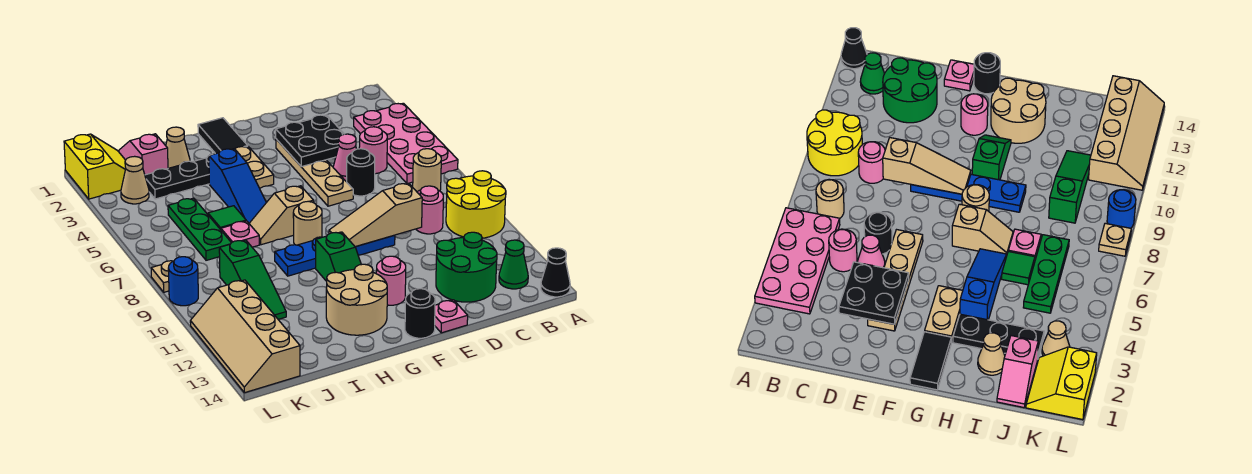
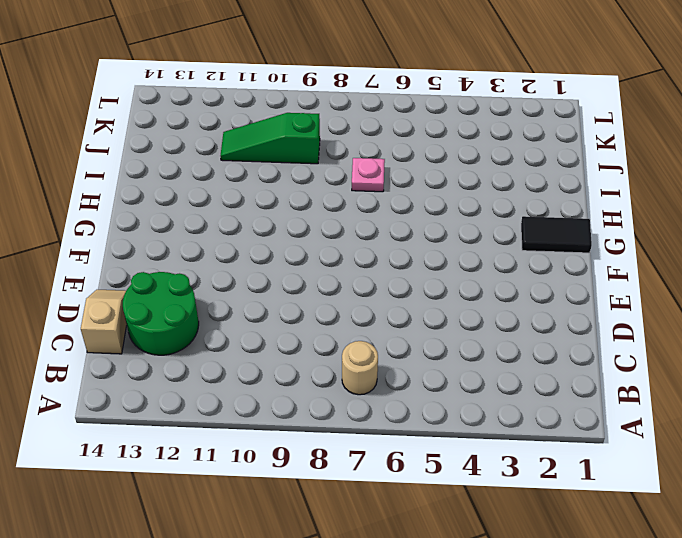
tan 1x2 slope [81,290,127,354] -> tan 1x2 slope moved to [249,186,314,245]
none -> pink 2x4 plate [354,103,458,183]
none -> yellow 2x2 round brick [446,171,506,238]
none -> black 1x1 cone [541,248,570,297]
none -> green 1x1 cone [499,240,528,289]

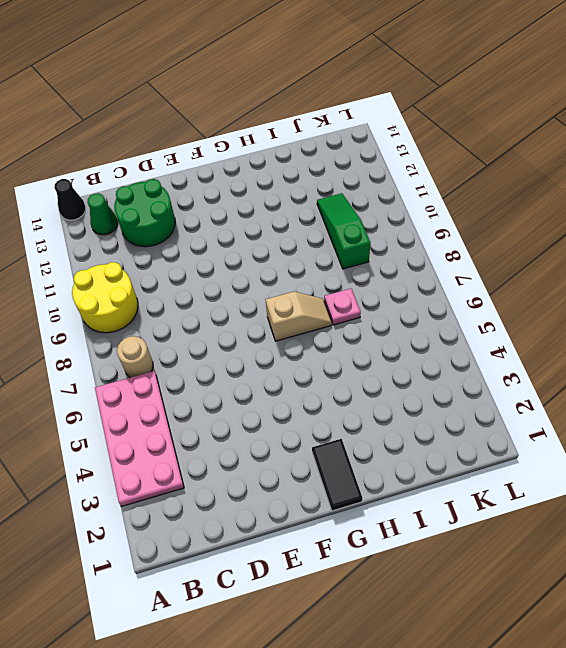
none -> pink 1x1 round brick [359,127,387,174]
none -> pink 1x1 round brick [416,186,443,234]
none -> pink 1x1 cone [333,134,356,181]
none -> black 1x1 round brick [347,149,375,196]

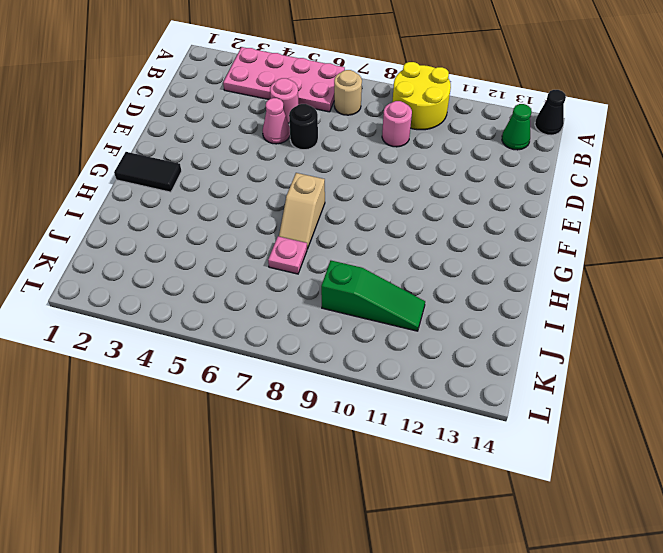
none -> green 2x2 round brick [436,232,497,302]
none -> tan 1x4 plate [276,139,353,206]
none -> blue 1x4 plate [275,235,395,276]
none -> pink 1x1 plate [435,300,468,333]

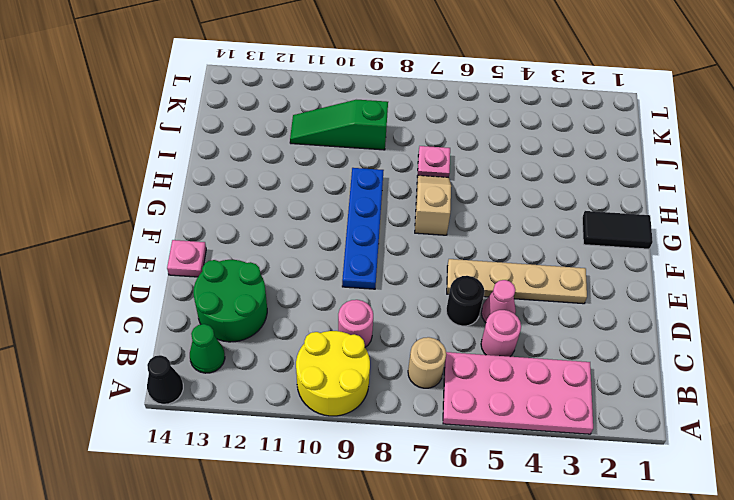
none -> pink 1x1 round brick [376,256,406,305]
none -> black 1x1 round brick [405,289,435,338]
none -> tan 1x2 plate [235,146,274,188]
none -> tan 1x1 round brick [293,201,322,245]

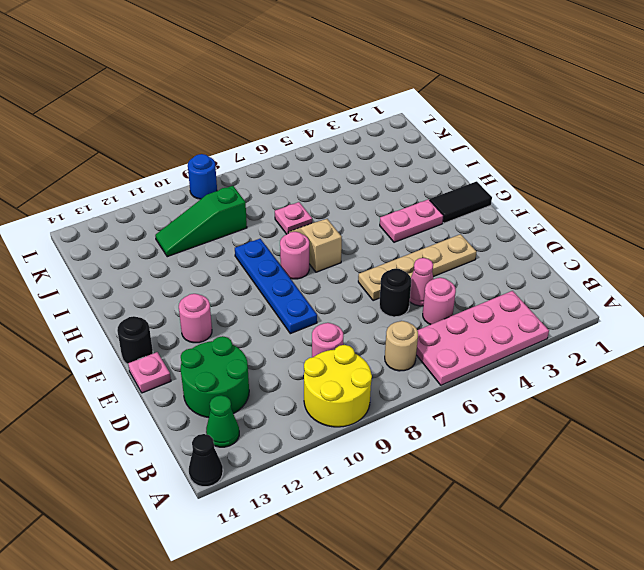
pink 1x2 plate [380,199,444,242] -> tan 1x2 plate [235,146,274,188]
pink 1x1 round brick [280,232,309,279] -> tan 1x1 round brick [293,201,322,245]
none -> green 1x2 slope [316,232,361,281]
none -> tan 2x2 round brick [326,264,387,335]
none -> black 1x3 plate [145,154,213,199]
none -> blue 1x3 slope [209,149,266,223]

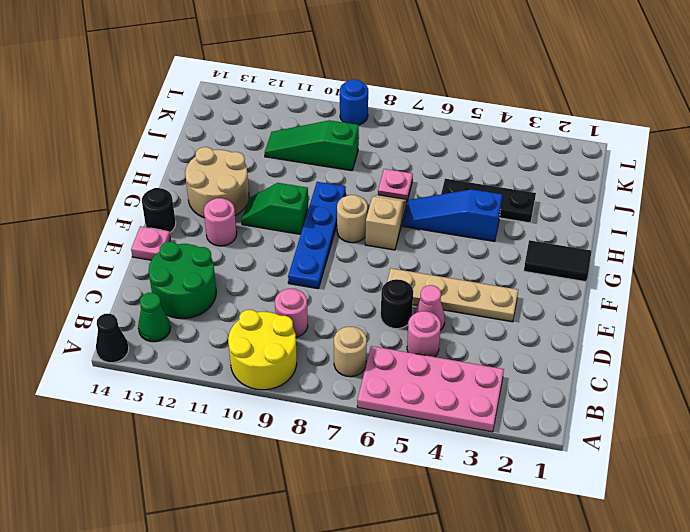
black 1x3 plate [441,179,536,223] -> black 1x3 plate turned to [145,154,213,199]
none -> tan 1x2 plate [235,146,274,188]
none -> tan 1x1 cone [166,127,190,168]
none -> green 1x1 tile [208,206,246,230]
none -> pink 1x2 slope [119,134,168,175]

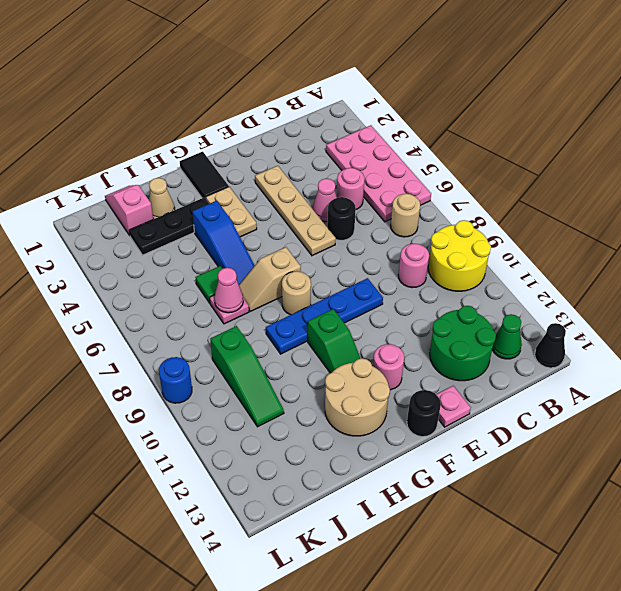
pink 1x1 cone [214,268,243,313] -> none
none -> green 1x3 plate [168,198,231,260]
none -> yellow 2x2 slope [64,134,126,199]
none -> tan 1x1 cone [121,156,149,204]
none -> tan 2x4 slope [190,280,300,393]

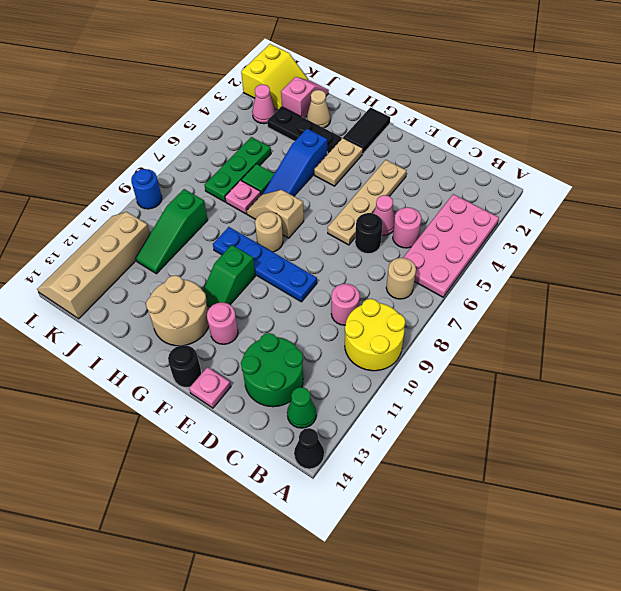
pink 1x1 cone [252,84,276,124] -> tan 1x1 cone [121,156,149,204]
none -> tan 1x1 plate [151,261,173,292]
none -> black 2x2 plate [276,115,344,167]
none -> tan 1x3 slope [329,183,422,247]

